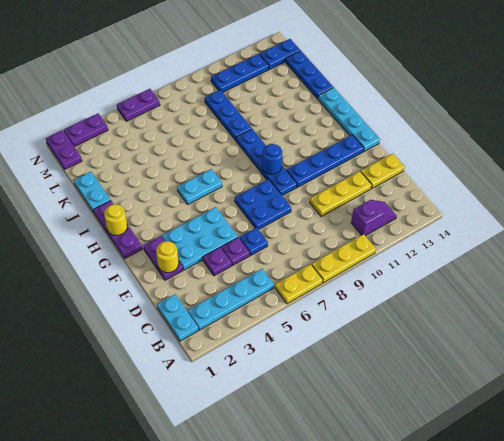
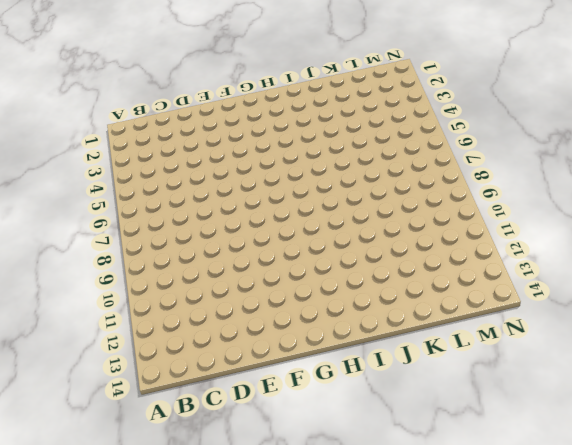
none -> yellow 1x2 plate [275,264,323,304]
none -> yellow 1x3 plate [312,234,376,283]
none -> cyan 1x2 plate [157,294,198,341]

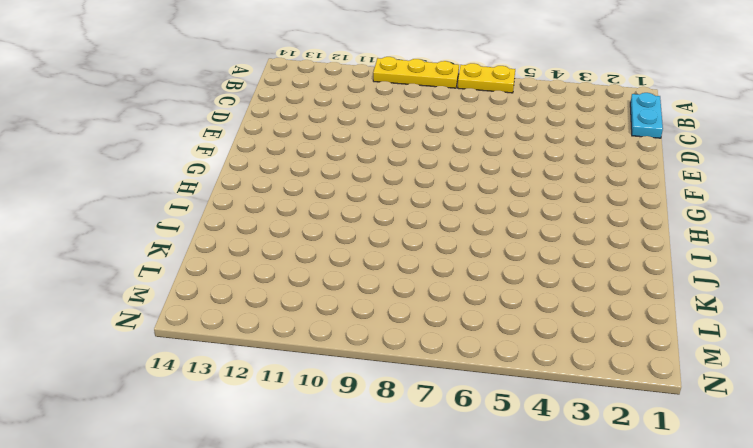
none -> cyan 1x4 plate [188,269,274,330]
none -> purple 1x2 slope [351,200,397,236]
none -> purple 1x1 plate [203,247,231,276]

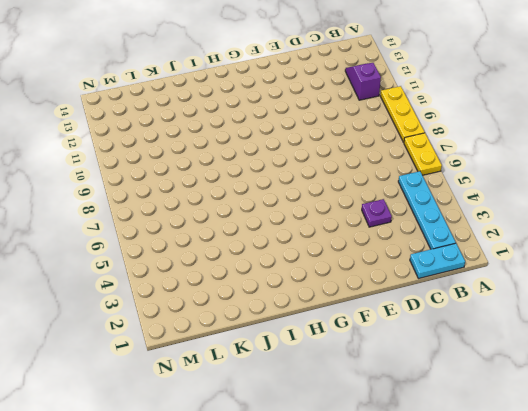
none -> purple 1x1 plate [221,237,250,266]
none -> blue 1x1 plate [240,228,268,255]
none -> yellow 1x3 plate [310,171,372,216]

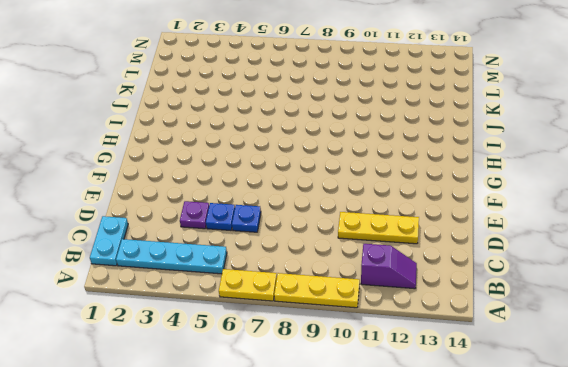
blue 1x1 plate [206,203,235,230] -> purple 1x1 plate [221,237,250,266]
none -> yellow 1x2 plate [361,153,405,188]
none -> purple 1x2 plate [143,236,183,280]
none -> cyan 2x3 plate [162,207,238,270]

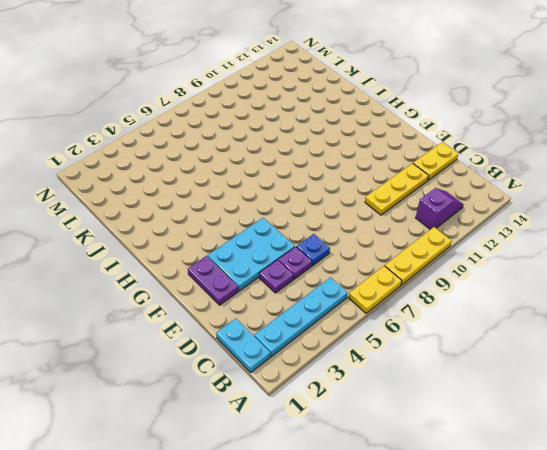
none -> blue 2x2 plate [235,179,291,230]
none -> blue 1x4 plate [236,129,297,196]
none -> blue 1x4 plate [287,135,364,187]

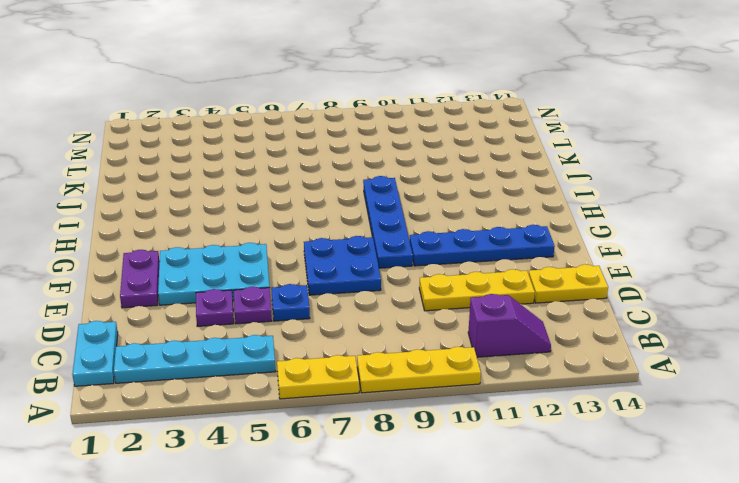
none -> cyan 1x4 plate [318,87,380,152]
none -> purple 1x3 plate [93,201,142,259]
none -> cyan 1x2 plate [177,169,222,204]

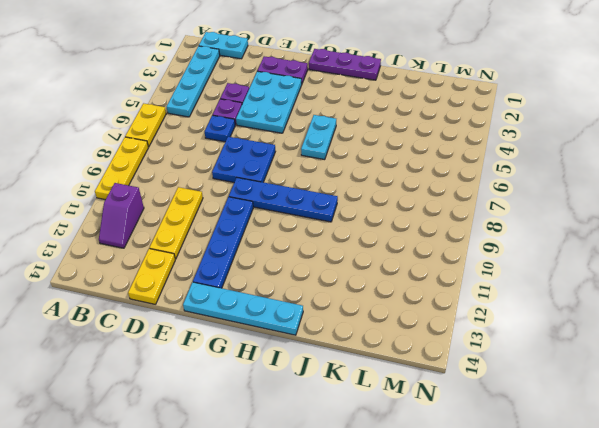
none -> cyan 1x2 plate [74,172,111,213]
none -> blue 1x3 plate [205,90,252,141]
none -> blue 1x3 plate [286,50,333,99]

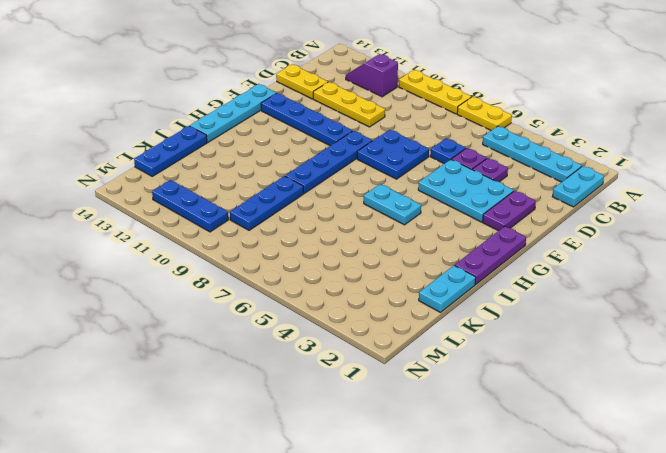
none -> purple 1x2 plate [46,130,82,169]
none -> blue 1x2 plate [259,39,300,70]
none -> purple 1x2 plate [64,113,108,147]

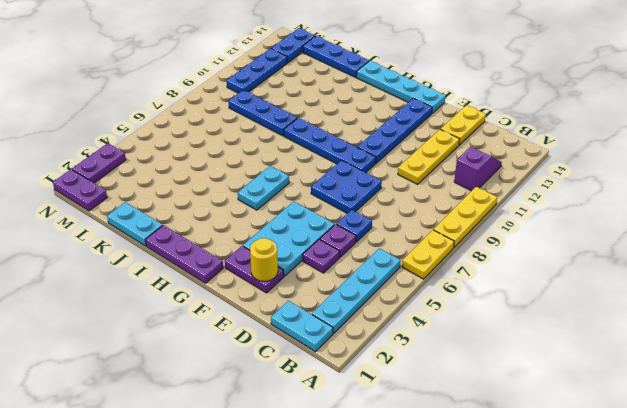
none -> purple 1x2 plate [117,89,160,121]
none -> blue 1x1 round brick [262,144,282,175]
none -> yellow 1x1 round brick [104,204,127,235]

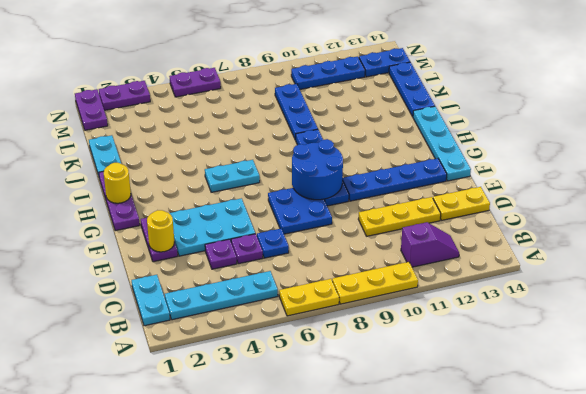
blue 2x2 round brick [292,139,343,200] -> blue 1x1 round brick [262,144,282,175]

